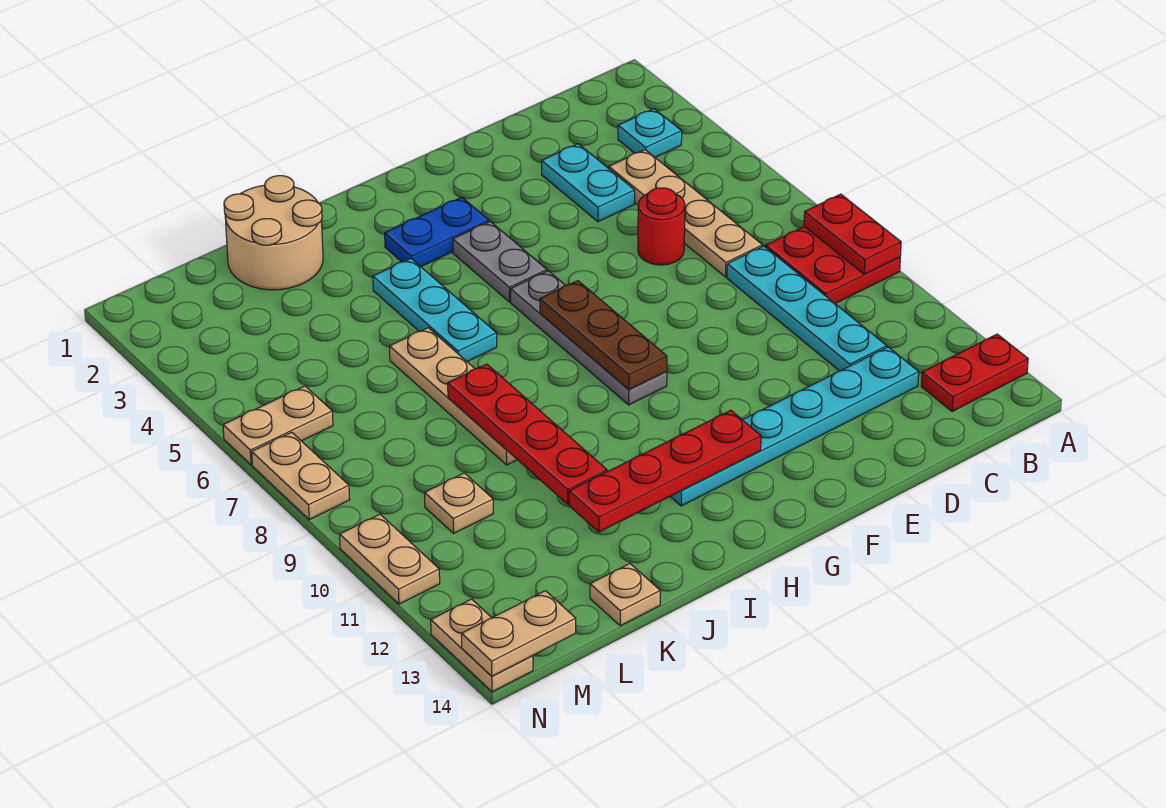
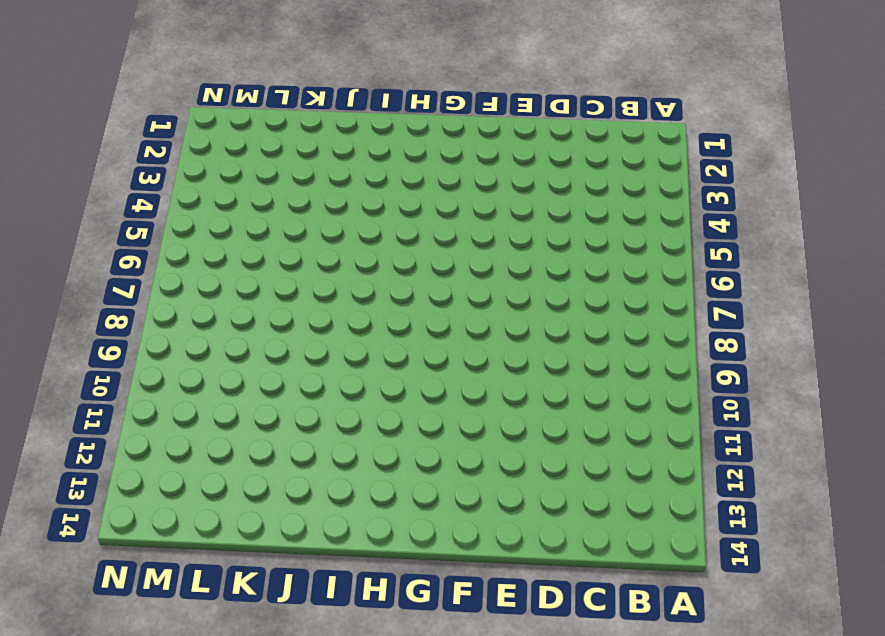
none -> red 2x2 plate [766,227,900,303]
none -> red 1x2 plate [921,334,1028,412]
none -> cyan 1x1 plate [618,109,682,157]

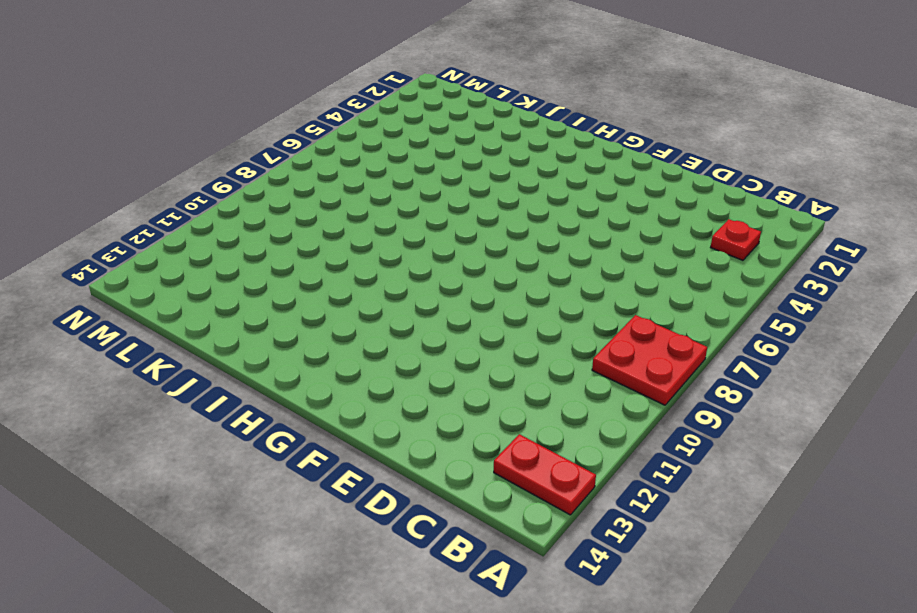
red 1x1 plate [711,219,761,260] -> cyan 1x1 plate [618,109,682,157]
none -> tan 1x4 plate [609,150,763,277]
none -> cyan 1x4 plate [727,246,887,371]
none -> cyan 1x6 plate [670,347,919,506]

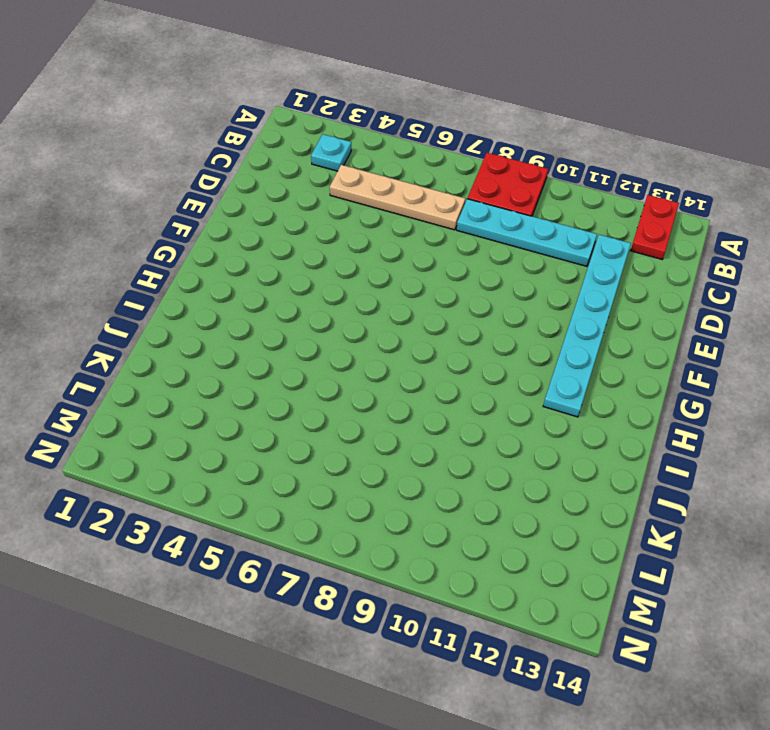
none -> cyan 1x2 plate [542,144,635,222]
none -> red 1x1 round brick [638,188,685,265]
none -> blue 1x2 plate [385,197,489,267]

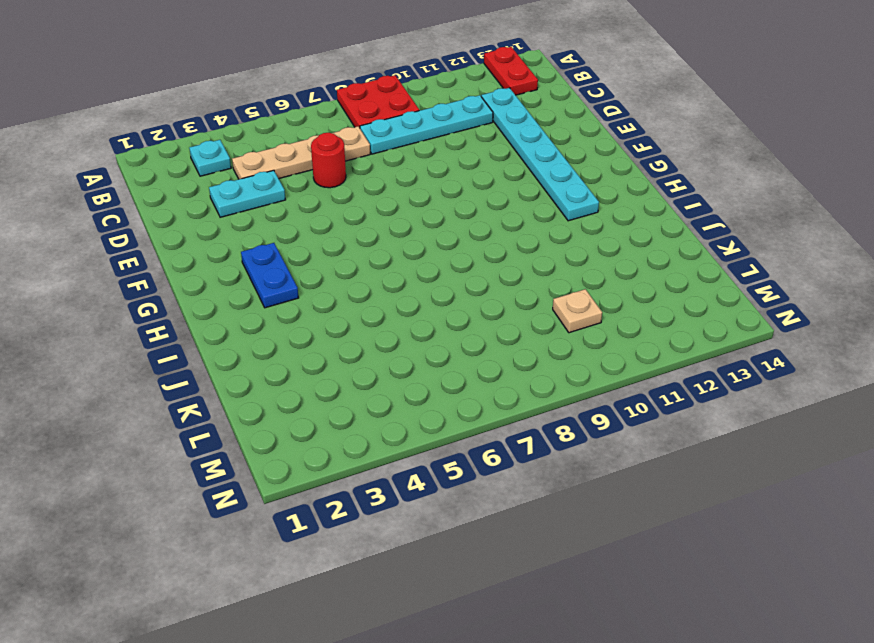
none -> grey 1x2 plate [453,221,547,302]
none -> grey 1x4 plate [511,271,667,405]
none -> cyan 1x3 plate [373,259,497,362]

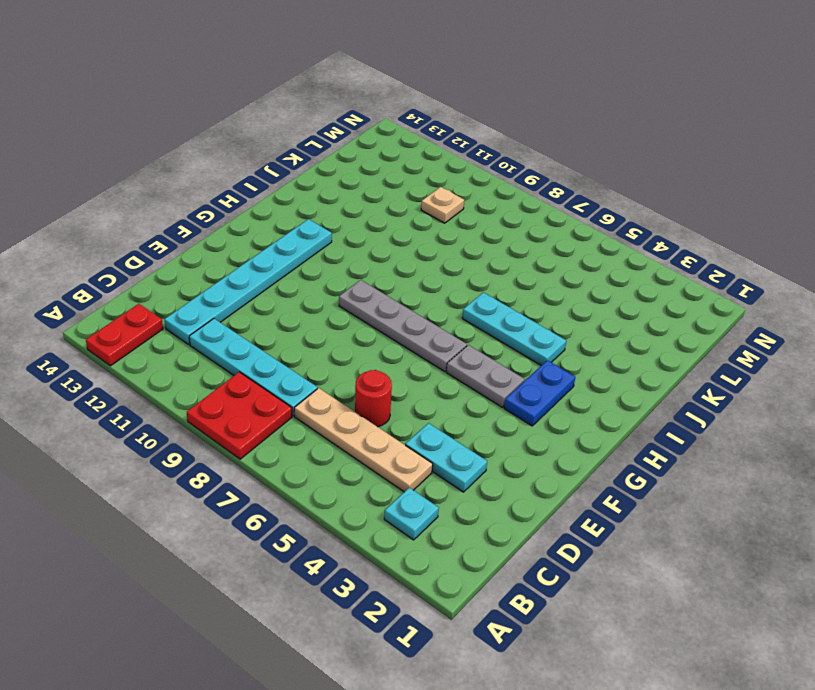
none -> tan 2x2 round brick [224,176,323,290]
none -> tan 1x4 plate [390,328,517,465]
none -> tan 1x1 plate [590,564,660,626]

